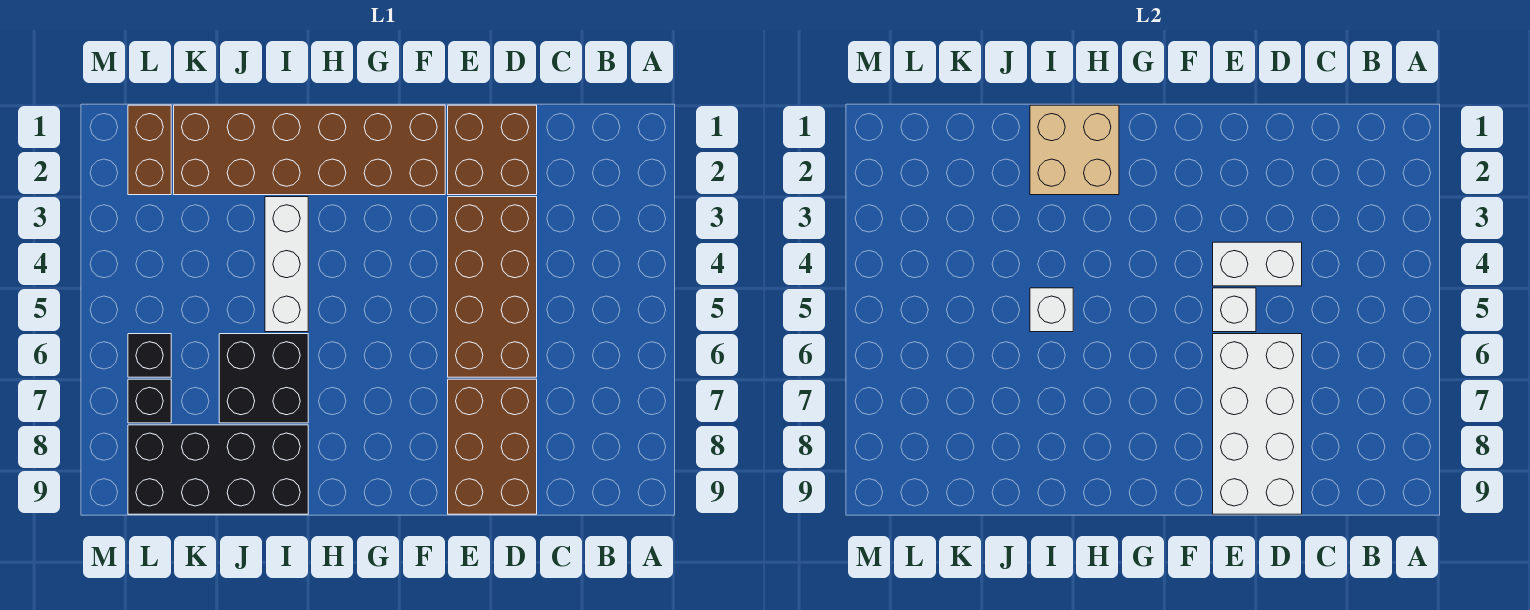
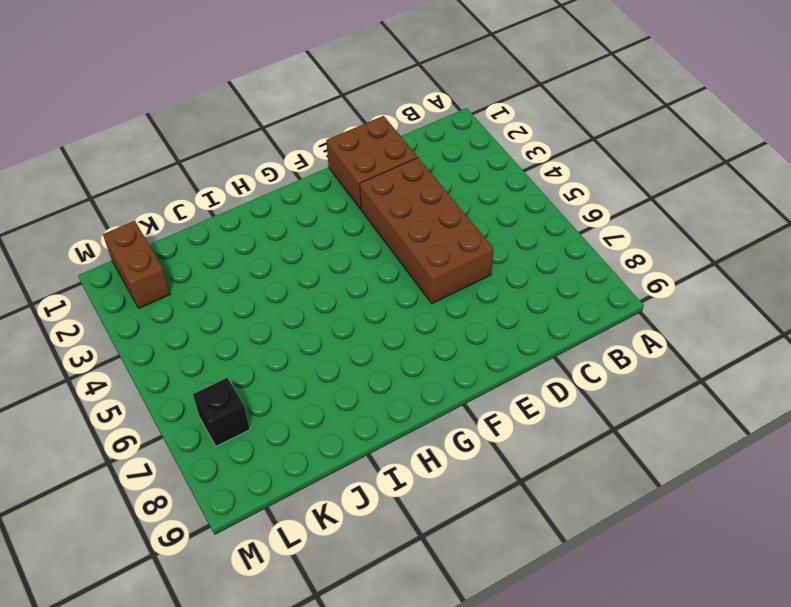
none -> brown 2x3 brick [448,379,537,514]
none -> brown 2x6 brick [174,105,445,195]
none -> white 1x3 brick [265,197,308,332]

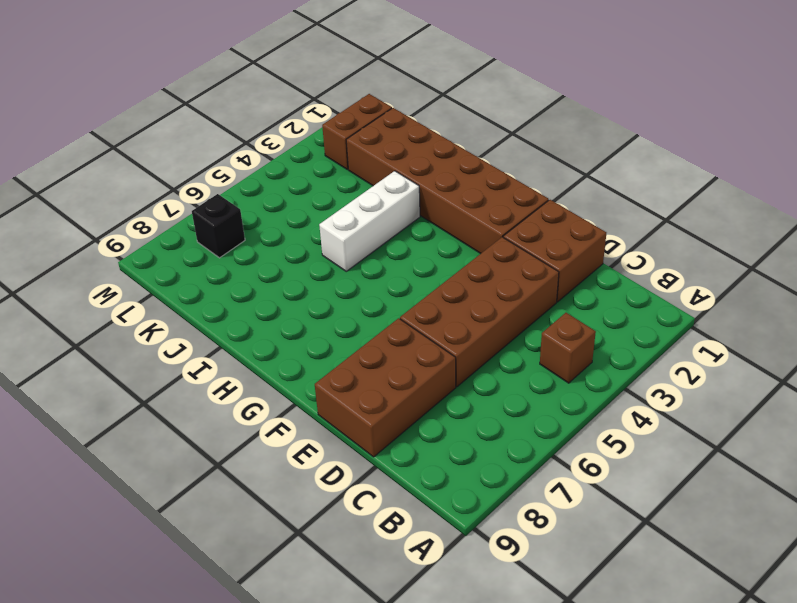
brown 1x1 brick [540,313,596,383] -> none
none -> black 2x2 brick [219,334,308,423]
none -> black 2x4 brick [128,425,308,514]
none -> black 1x1 brick [128,334,171,377]

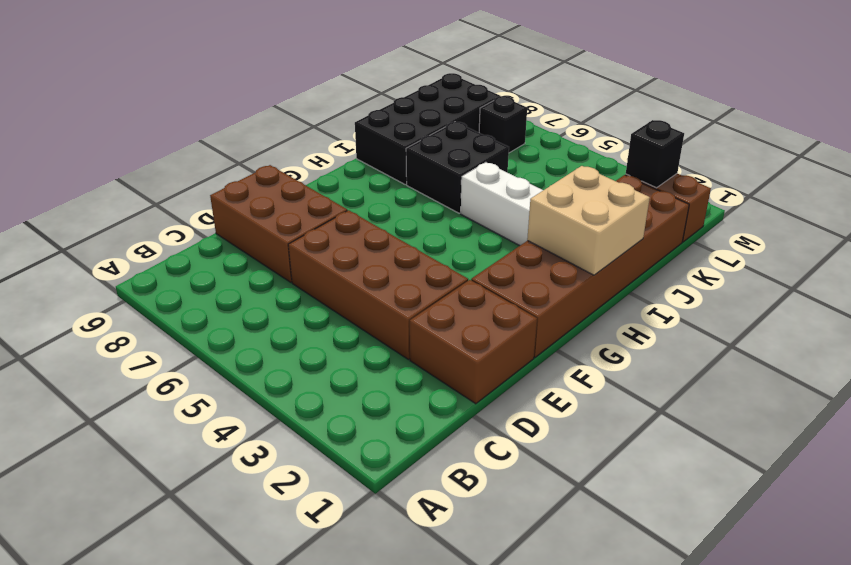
black 1x1 brick [626,120,684,188] -> black 1x1 brick moved to [128,334,171,377]
none -> white 1x2 brick [1213,242,1302,286]
none -> white 2x4 brick [1213,334,1302,514]
none -> white 1x1 brick [1213,288,1256,332]

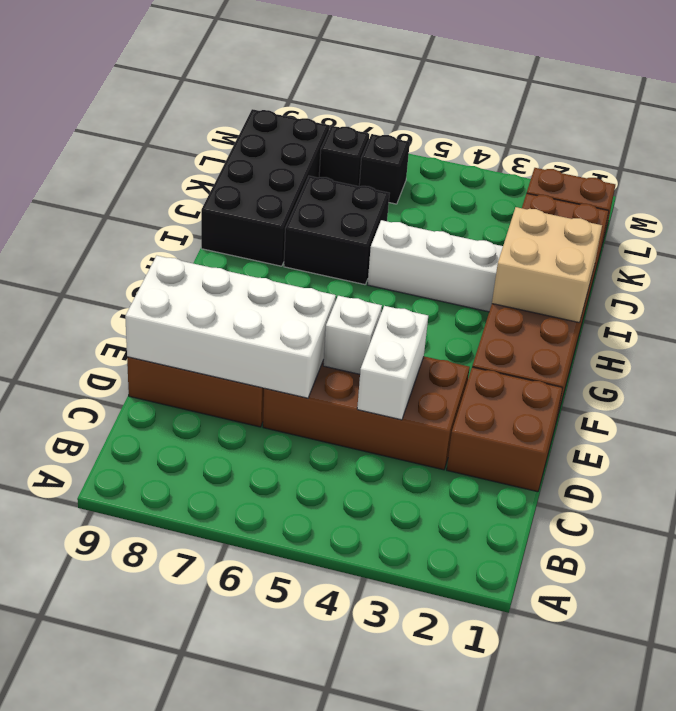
none -> white 1x1 brick [1030,288,1073,332]

